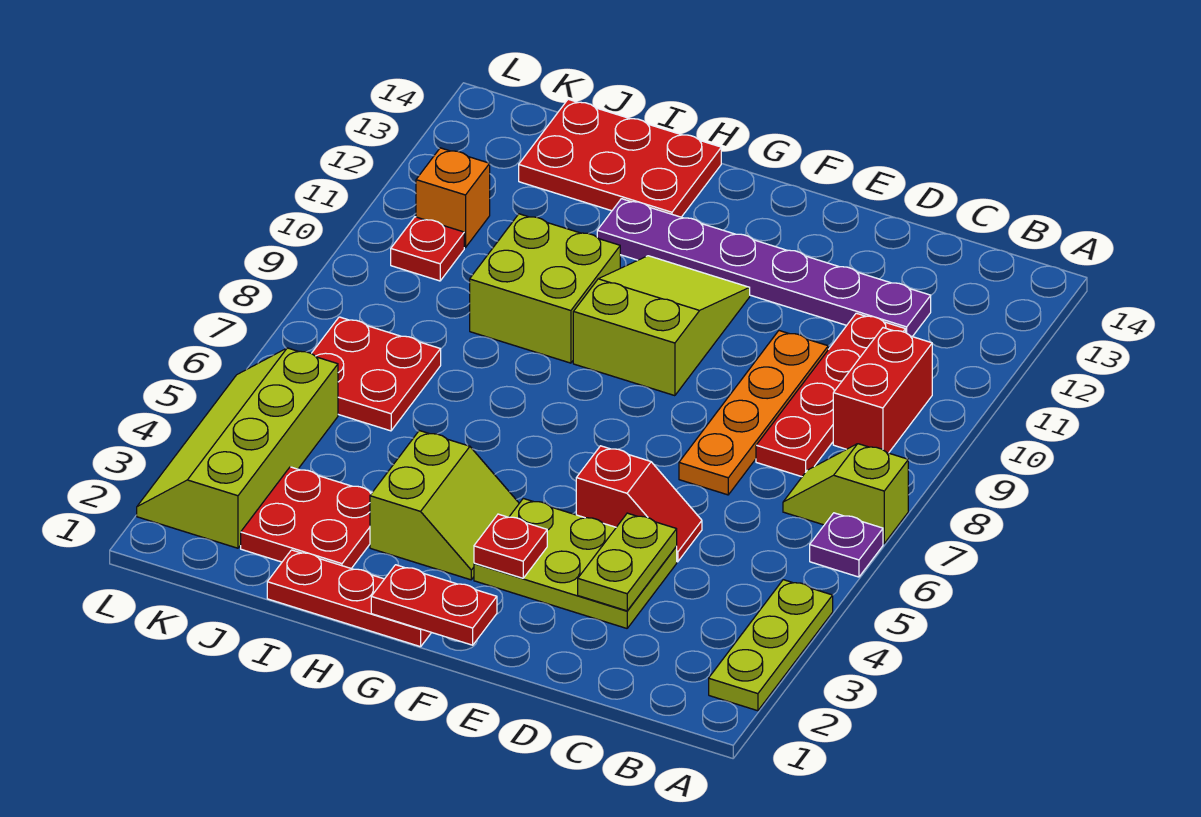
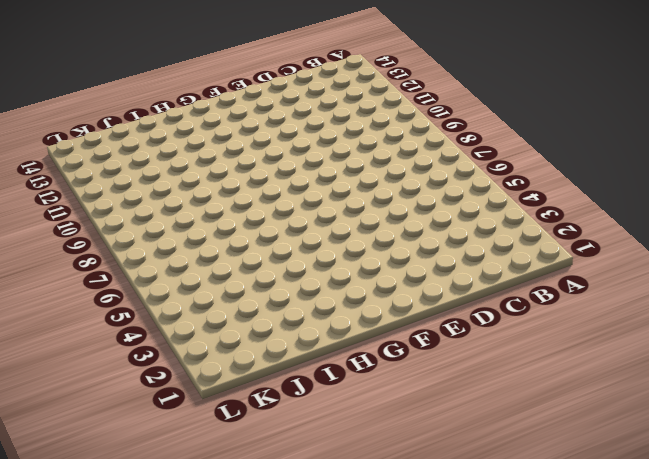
none -> lime 1x3 plate [709,580,833,711]
none -> purple 1x1 plate [810,513,883,577]
none -> lime 1x2 slope [783,444,908,544]

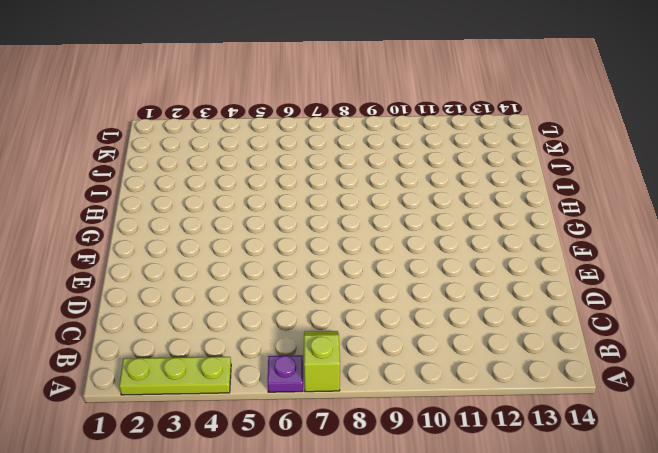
none -> red 1x2 brick [833,328,932,453]
none -> red 1x4 plate [756,313,906,477]
none -> purple 1x6 plate [597,199,931,337]

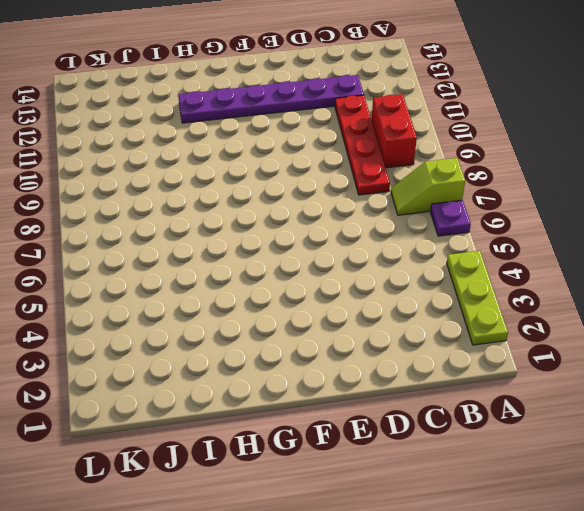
none -> lime 2x3 plate [474,498,677,628]
none -> red 1x2 slope [576,446,702,562]
none -> orange 1x4 plate [679,331,828,495]

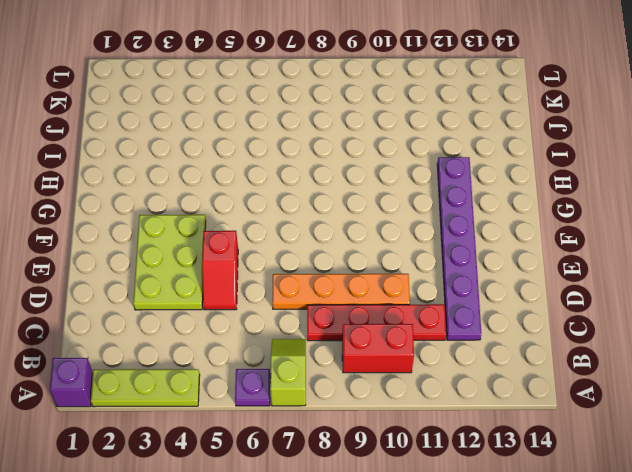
purple 1x1 brick [50,358,93,407] -> none
none -> lime 2x3 slope [573,256,750,396]
none -> red 1x3 plate [267,550,431,647]
none -> lime 2x2 slope [370,431,519,580]

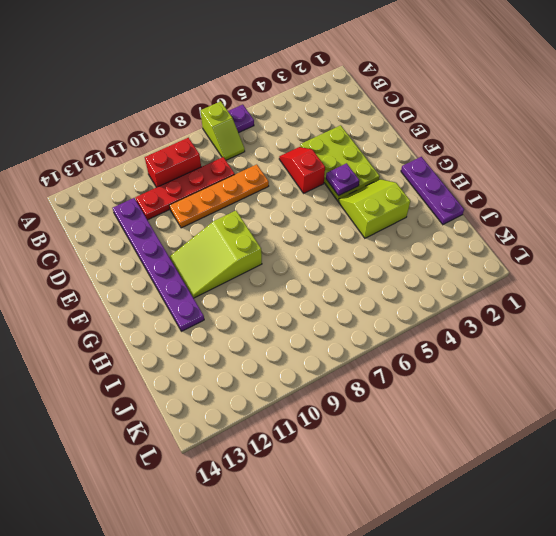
purple 1x1 plate [326,163,359,196] -> none
purple 1x3 plate [401,157,464,225] -> red 1x3 plate [267,550,431,647]
none -> lime 1x3 plate [709,580,833,711]
none -> lime 2x2 brick [470,214,620,363]
none -> red 2x3 plate [519,99,721,217]

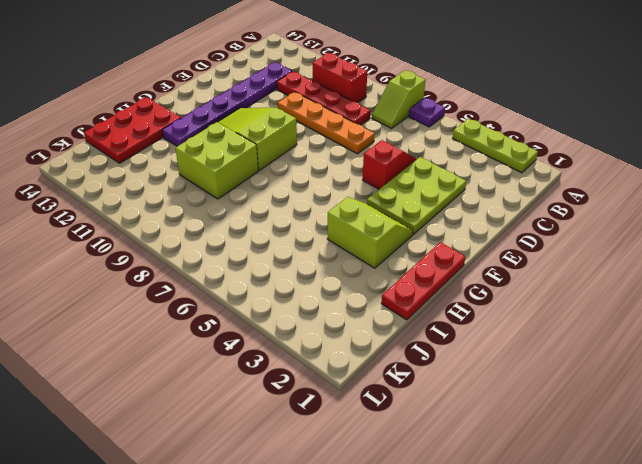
none -> red 2x2 plate [241,467,372,568]
none -> red 2x2 plate [312,317,441,431]
none -> lime 2x4 slope [137,348,338,548]

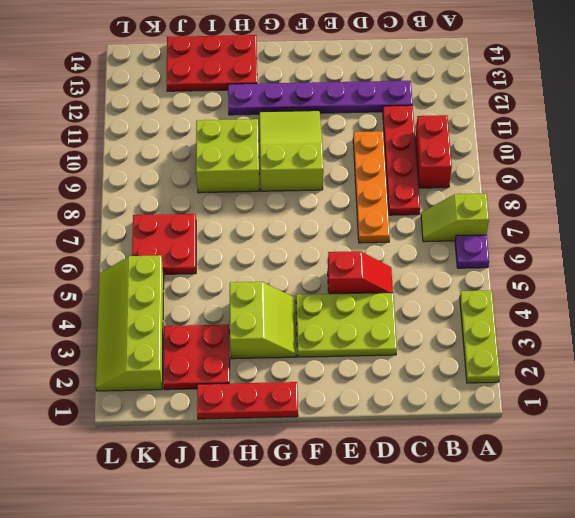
none -> red 1x1 plate [391,217,464,281]
none -> orange 1x1 brick [416,148,490,248]
none -> lime 1x2 plate [578,513,677,611]

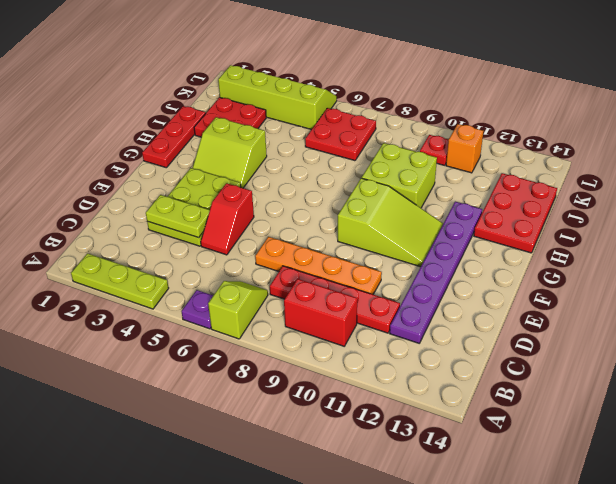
none -> red 1x2 plate [371,565,497,645]
none -> red 1x1 plate [474,514,547,578]

